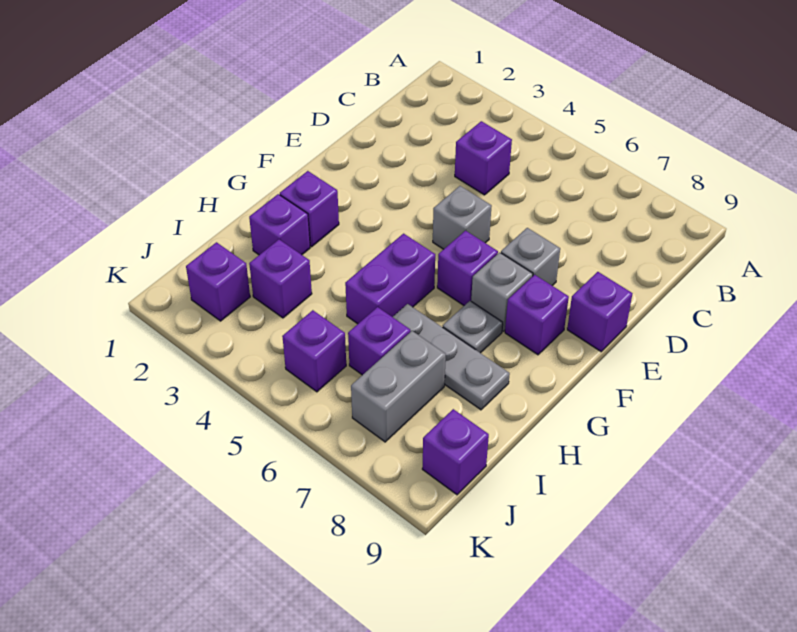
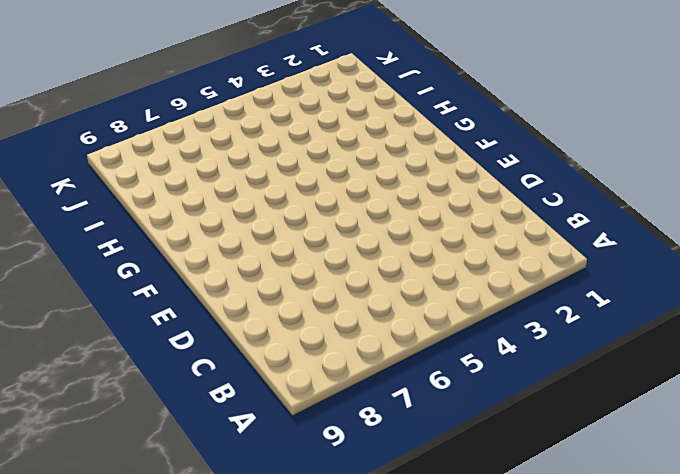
none -> purple 1x1 brick [455,121,512,195]
none -> grey 1x1 brick [433,186,492,249]
none -> grey 1x1 brick [501,228,560,286]

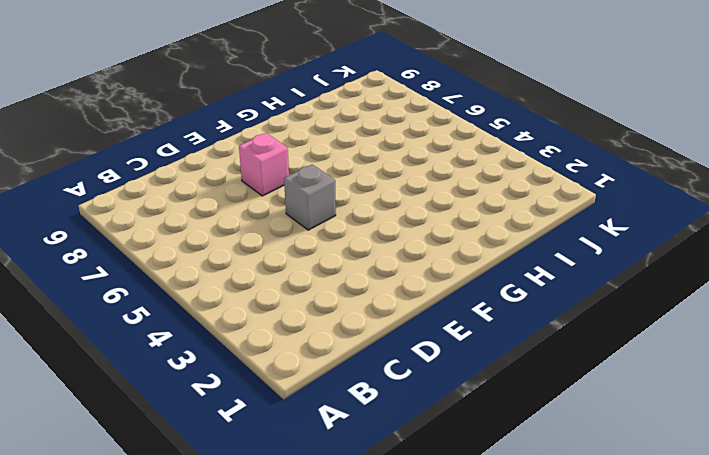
pink 1x1 brick [239,133,289,196] -> grey 1x1 brick [501,228,560,286]
none -> purple 1x1 brick [455,121,512,195]
none -> purple 1x1 brick [567,272,632,352]
none -> purple 1x1 brick [437,231,498,306]

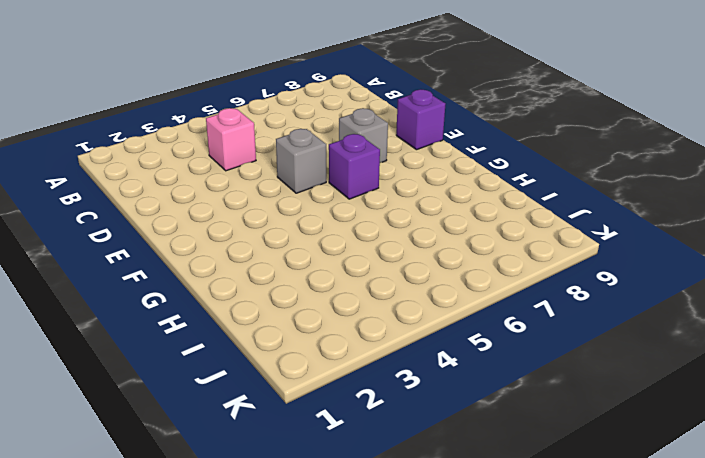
pink 1x1 brick [206,108,256,171] -> purple 1x1 brick [455,121,512,195]
none -> grey 1x1 brick [471,252,533,331]
none -> purple 1x1 brick [505,275,569,355]
none -> purple 1x1 brick [280,171,339,247]

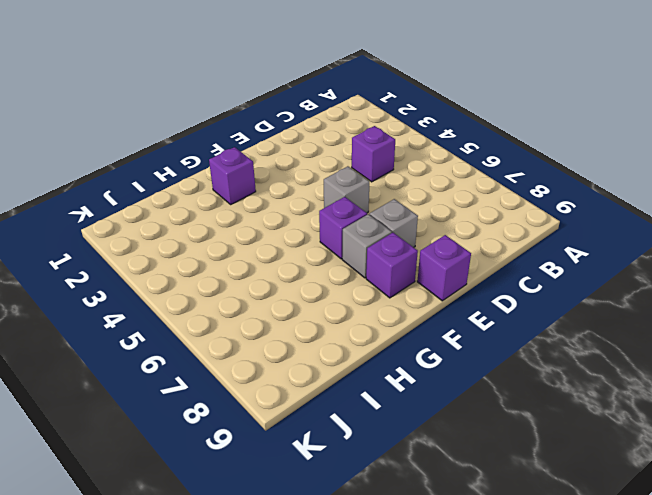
none -> purple 1x2 brick [345,234,435,324]
none -> grey 1x1 plate [443,301,503,353]
none -> purple 1x1 brick [249,194,310,255]

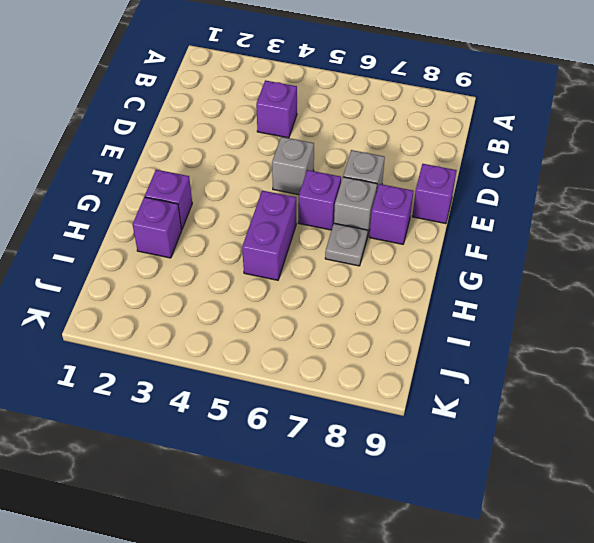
none -> grey 1x3 plate [393,304,510,410]
none -> purple 1x1 brick [249,240,312,318]
none -> purple 1x1 brick [348,307,410,375]

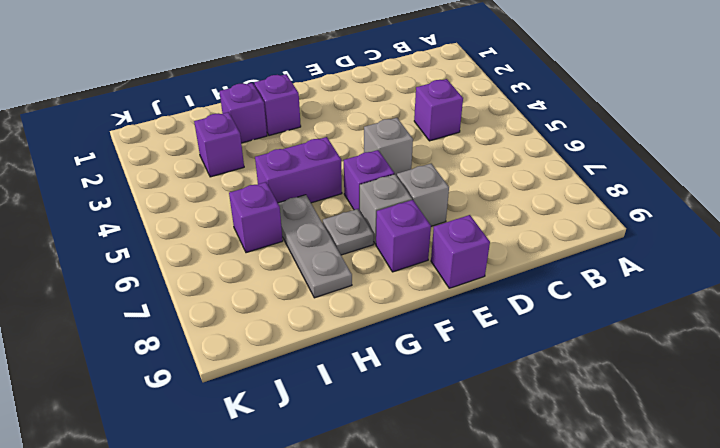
none -> grey 1x2 brick [351,331,446,442]
none -> purple 1x1 brick [186,242,250,321]
none -> purple 1x1 brick [282,310,346,392]

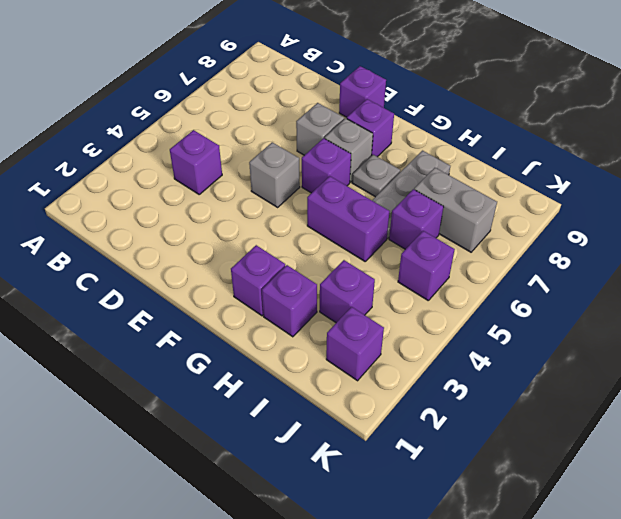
none -> purple 1x1 brick [422,409,489,495]

